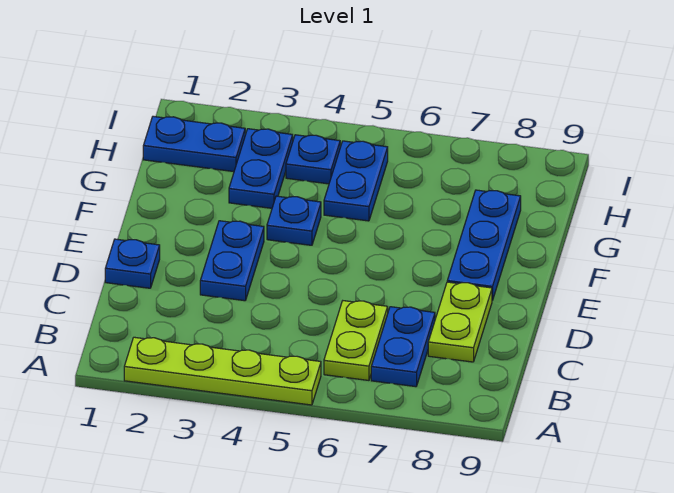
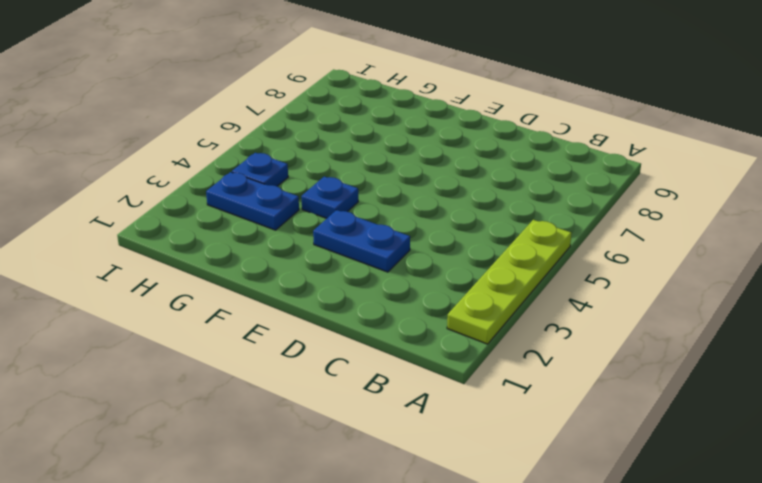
none -> lime 1x2 plate [324,301,388,380]
none -> blue 1x2 plate [371,307,435,387]
none -> lime 1x2 plate [428,282,492,362]

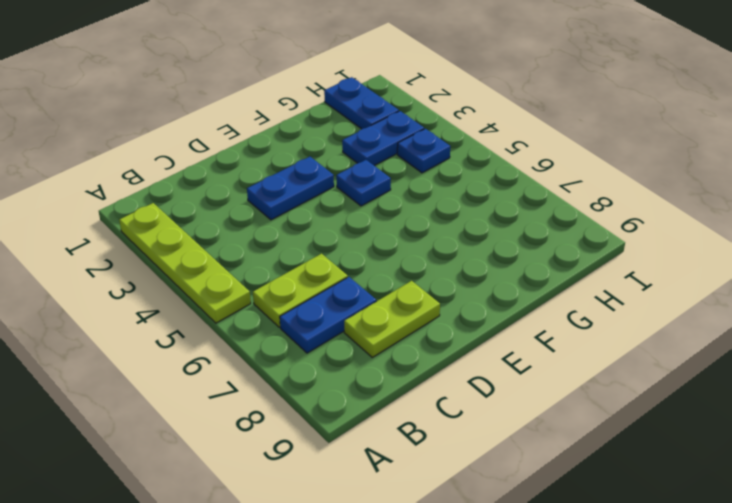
none -> blue 1x1 plate [105,239,160,288]
none -> blue 1x3 plate [447,190,521,300]
none -> blue 1x2 plate [324,141,388,221]

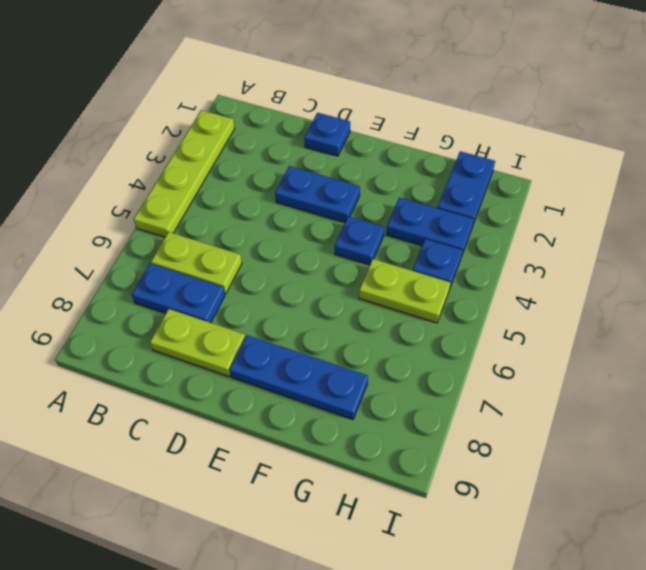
lime 1x2 plate [359,259,450,323] -> blue 1x2 plate [324,141,388,221]

